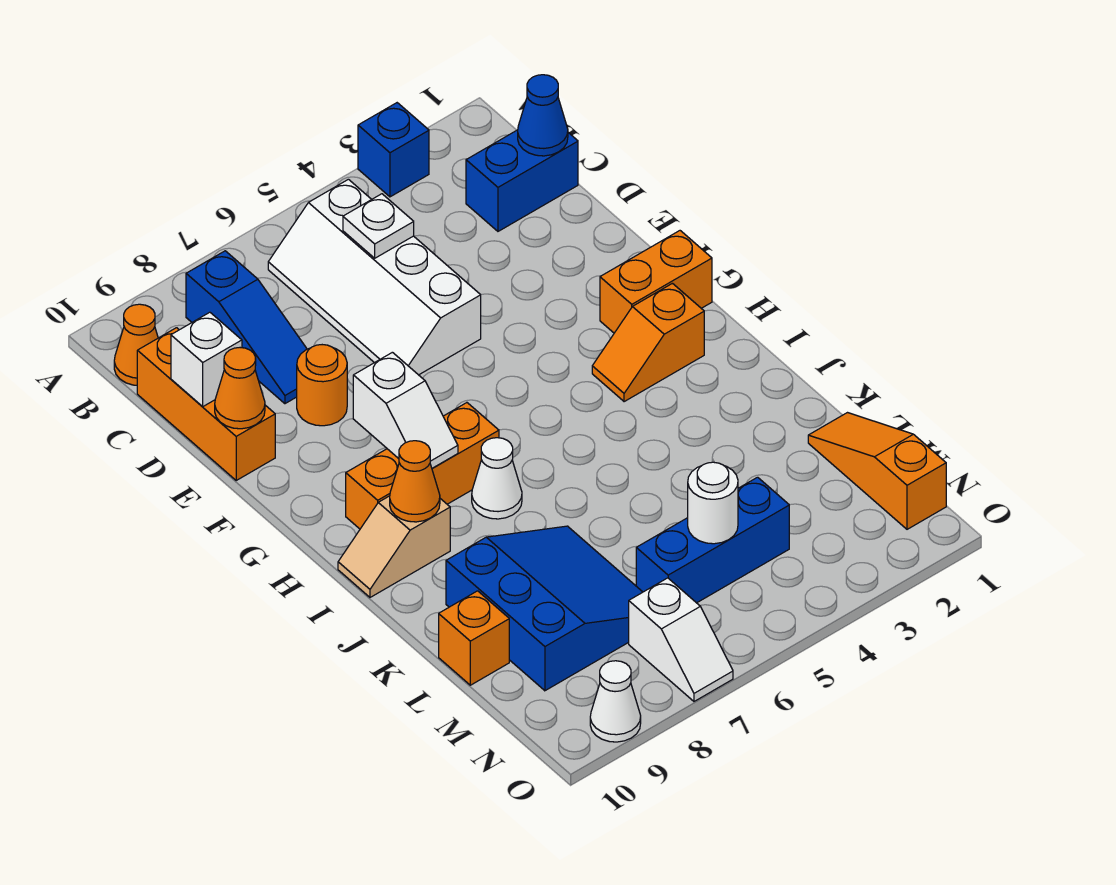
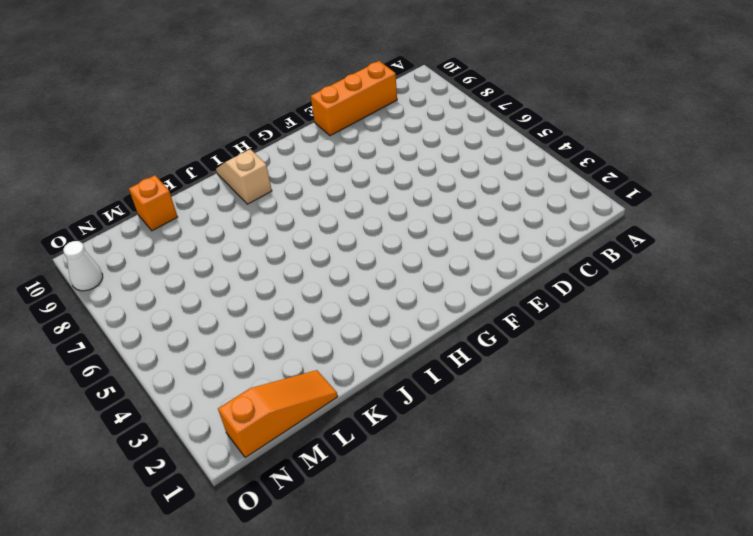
none -> blue 1x1 brick [358,103,429,197]
none -> white 2x4 slope [268,179,481,375]
none -> blue 1x3 slope [186,251,307,404]

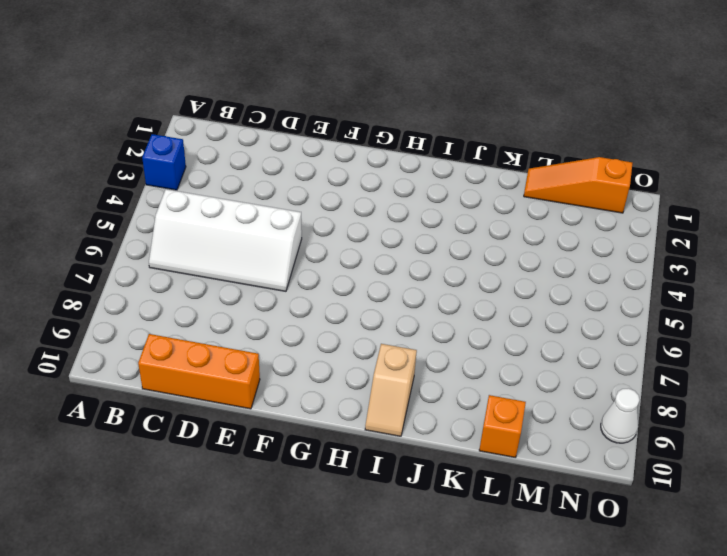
none -> blue 1x3 slope [186,251,307,404]
none -> orange 1x1 cone [114,304,158,385]
none -> blue 1x2 brick [466,130,578,231]

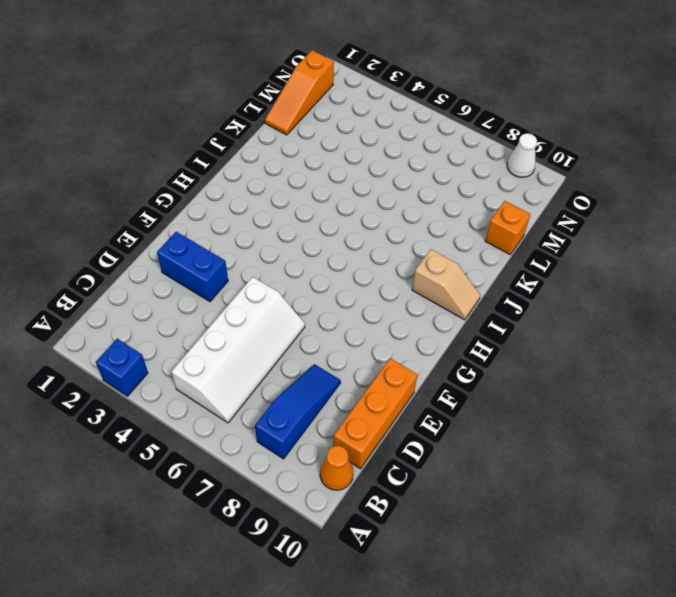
blue 1x2 brick [157,232,228,302] -> blue 1x2 brick moved to [466,130,578,231]
none -> orange 1x1 round brick [297,345,347,426]
none -> orange 1x2 brick [600,231,712,333]
none -> orange 1x2 slope [592,283,704,402]

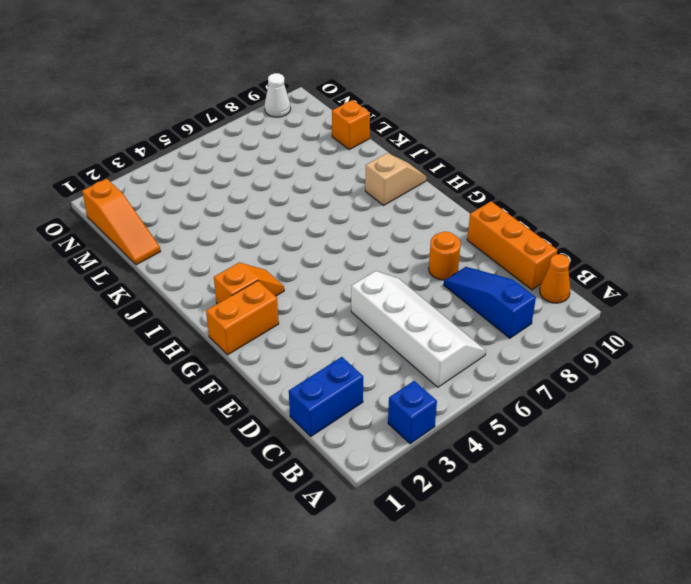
none -> orange 1x3 brick [346,403,499,529]
none -> white 1x1 cone [472,438,522,519]
none -> blue 3x3 slope [446,526,642,691]

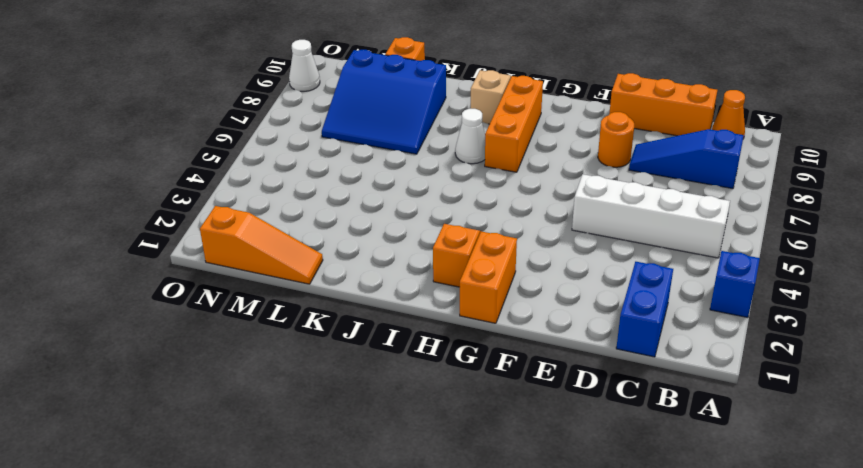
none -> blue 1x3 brick [636,477,789,603]
none -> white 1x2 slope [629,578,733,701]
none -> blue 1x1 cone [518,75,568,156]

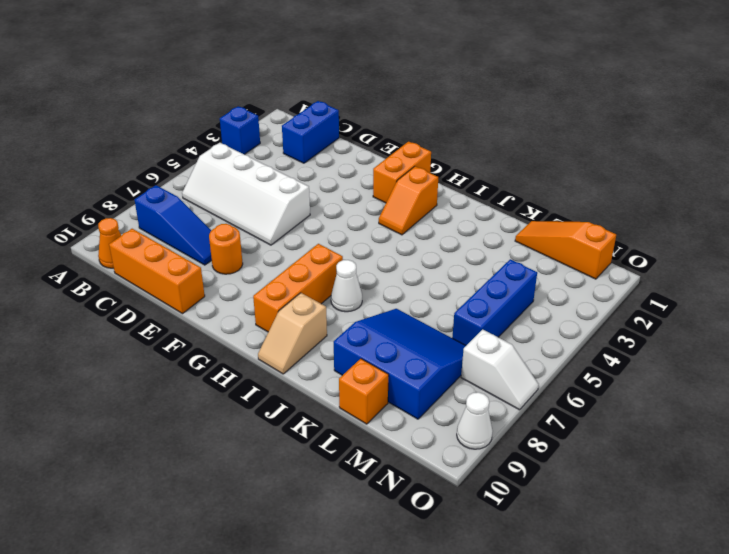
none -> blue 1x1 cone [518,75,568,156]
none -> white 1x1 plate [343,194,414,258]
none -> white 1x1 brick [171,312,242,407]

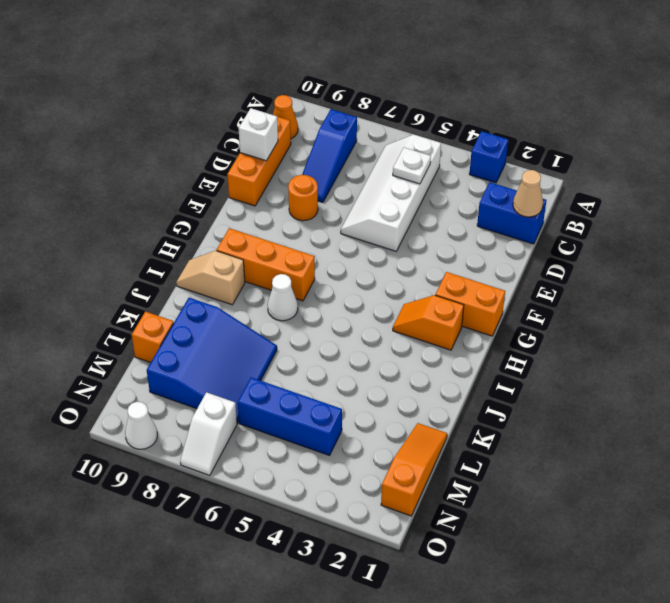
tan 1x1 cone [513,170,543,217] -> blue 1x1 cone [518,75,568,156]
none -> orange 1x1 cone [215,348,265,429]
none -> white 1x2 slope [353,352,458,468]
none -> orange 1x1 cone [390,441,440,522]

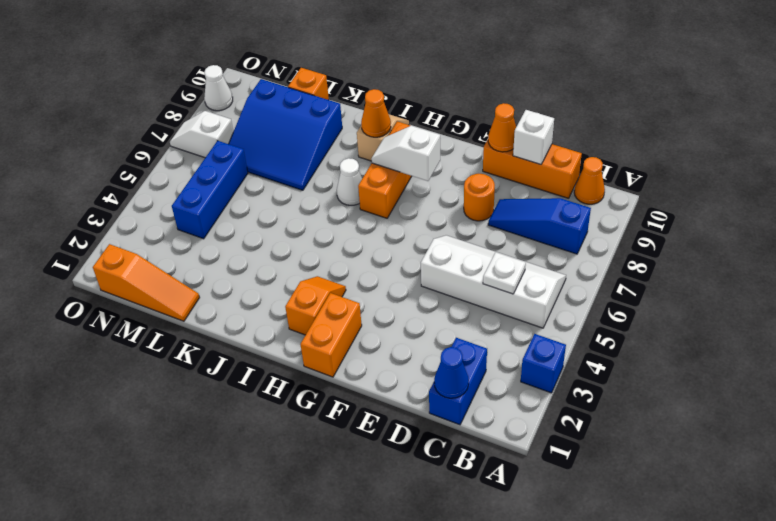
none -> white 1x1 round brick [688,462,738,544]

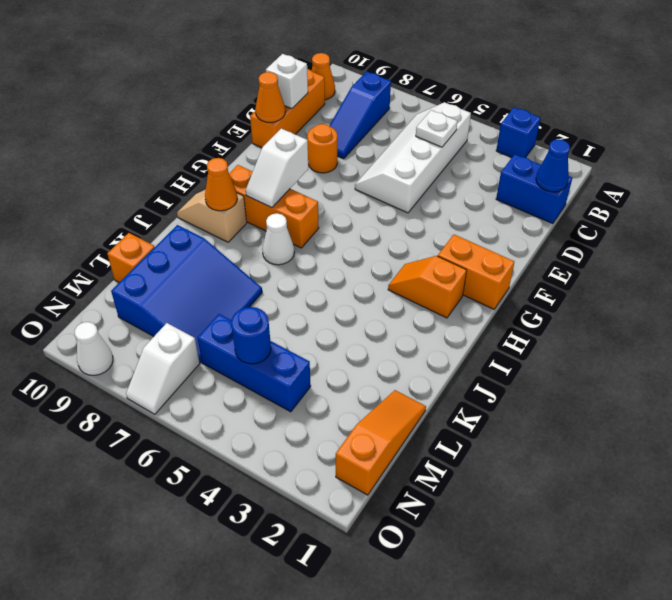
blue 1x1 round brick [231,307,271,364] -> white 1x1 round brick [688,462,738,544]

